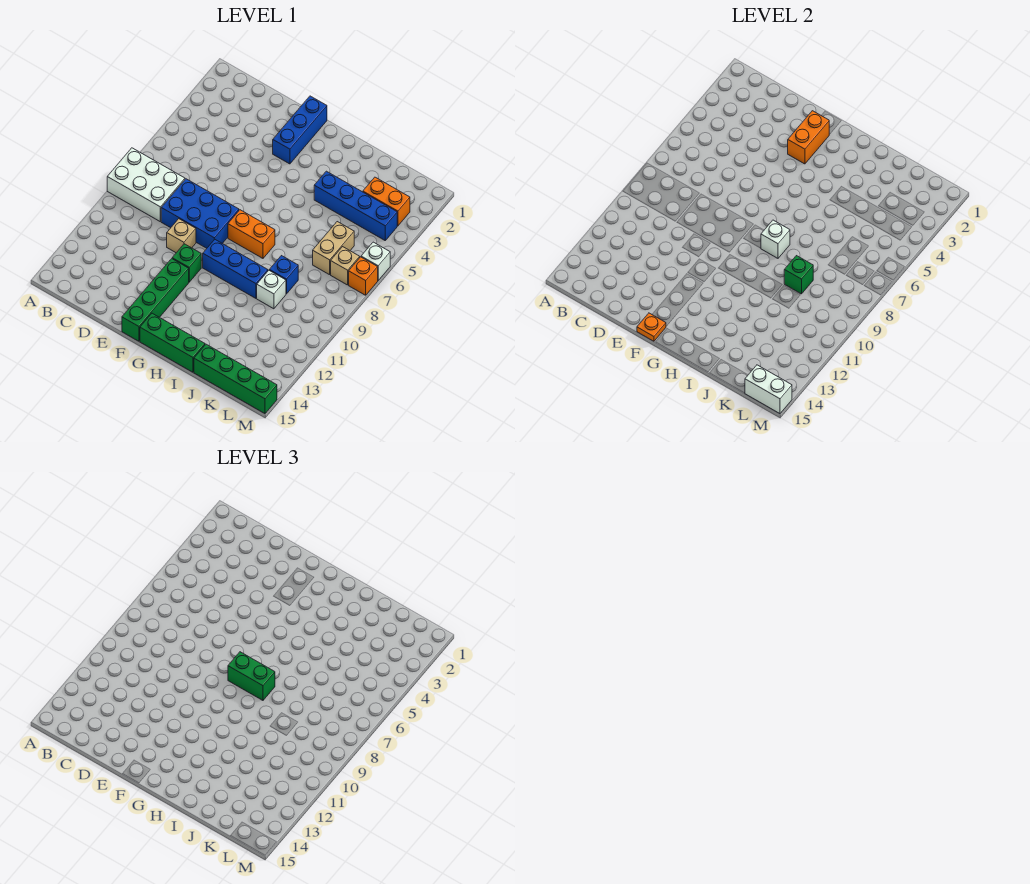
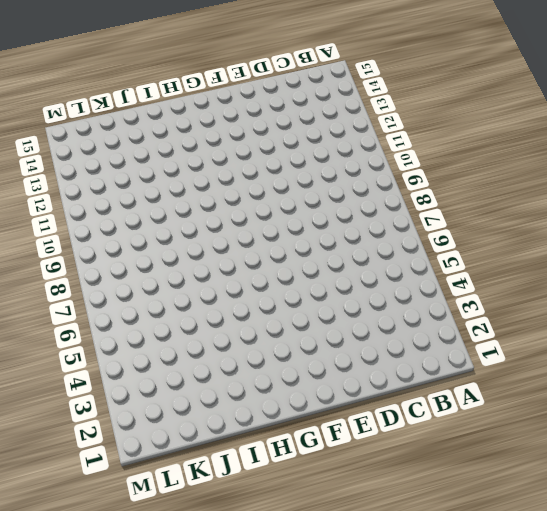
none -> white 2x3 brick [107,148,185,221]
none -> blue 2x3 brick [161,179,239,248]
none -> tan 1x1 brick [167,219,196,253]

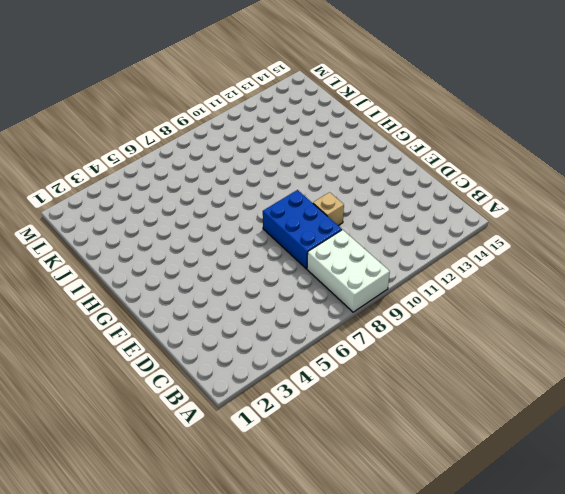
none -> blue 1x3 brick [273,96,327,164]
none -> green 1x1 brick [172,244,201,282]
none -> green 1x4 brick [122,259,189,341]

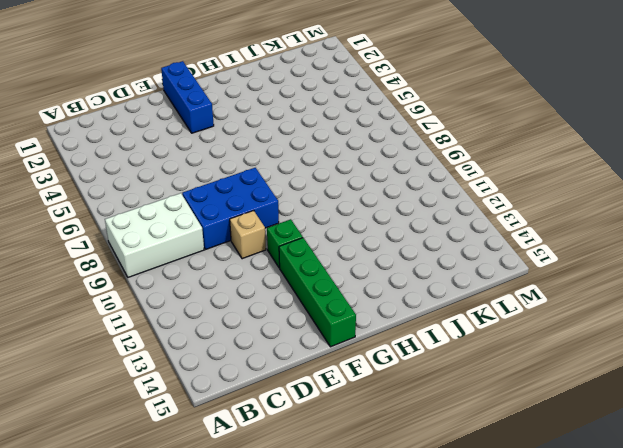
none -> orange 1x2 brick [228,210,275,258]
none -> blue 1x3 brick [203,239,268,298]
none -> green 1x3 brick [140,313,205,372]

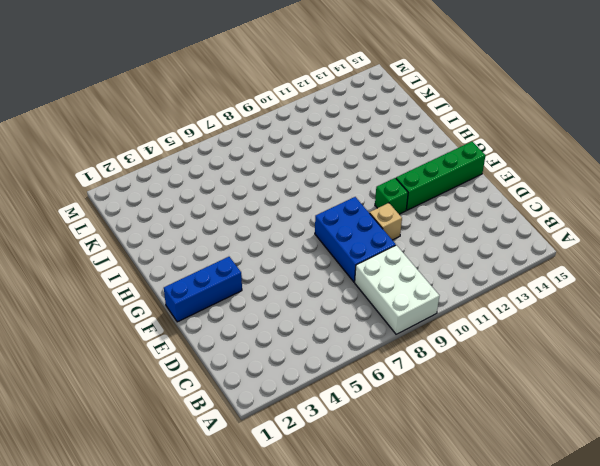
none -> orange 1x2 brick [228,210,275,258]
none -> blue 1x3 brick [203,239,268,298]
none -> green 1x3 brick [140,313,205,372]

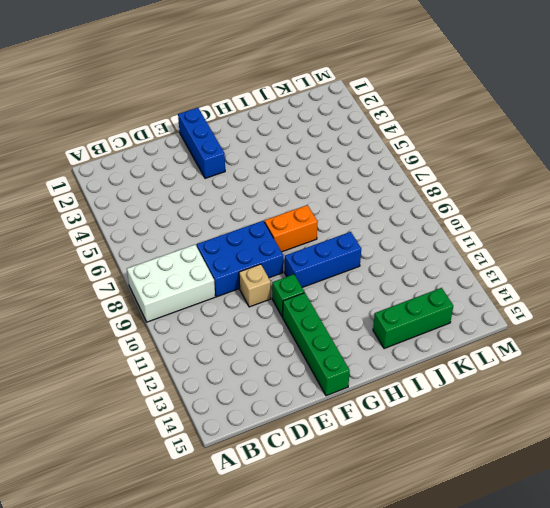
green 1x3 brick [373,288,453,349] -> green 1x3 brick moved to [140,313,205,372]
none -> blue 1x4 brick [314,171,397,240]
none -> blue 1x1 brick [269,256,298,294]
none -> white 1x1 brick [257,271,286,309]

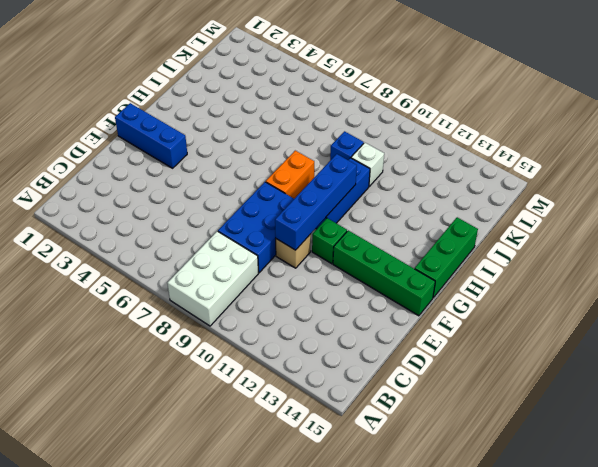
blue 1x4 brick [275,154,357,250] -> blue 1x4 brick moved to [314,171,397,240]
none -> green 1x4 brick [194,344,277,414]
none -> orange 1x2 brick [363,177,410,226]
none -> tan 1x2 brick [313,222,354,275]

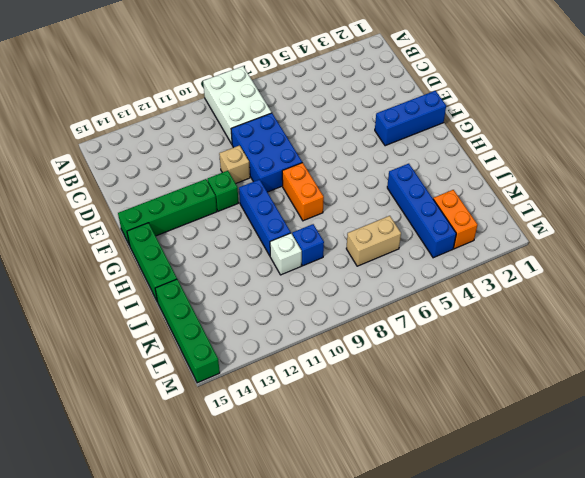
none -> tan 1x1 brick [331,247,360,285]
none -> white 1x1 brick [361,242,390,280]
none -> orange 1x1 brick [349,257,378,295]

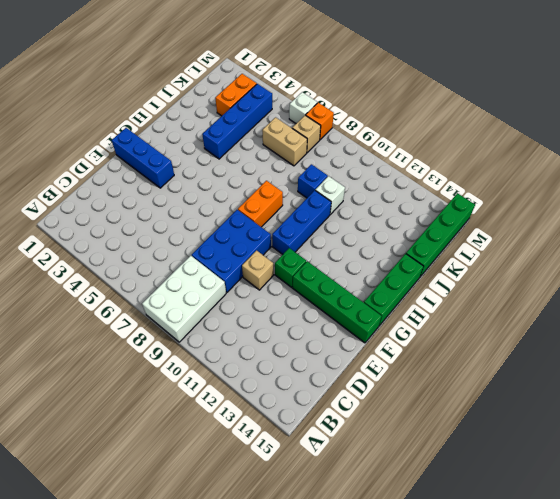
none -> orange 1x2 brick [788,111,829,164]
none -> orange 1x1 plate [637,313,666,341]
none -> white 1x1 brick [761,220,790,258]

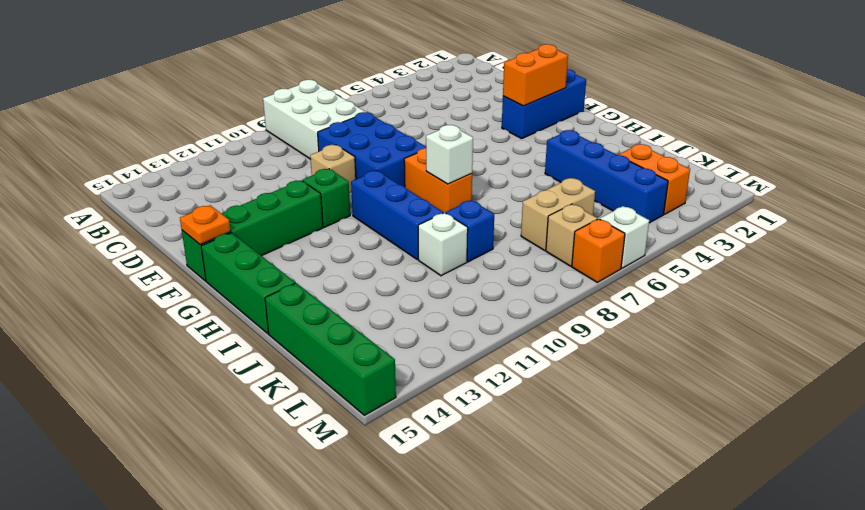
none -> green 1x1 brick [784,256,813,294]
none -> white 1x2 brick [745,365,792,414]
none -> green 1x2 brick [228,652,275,700]

